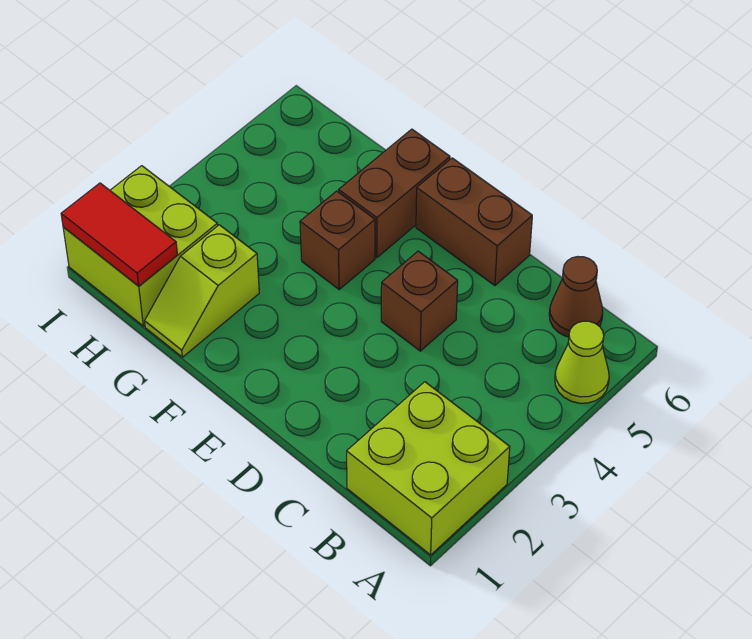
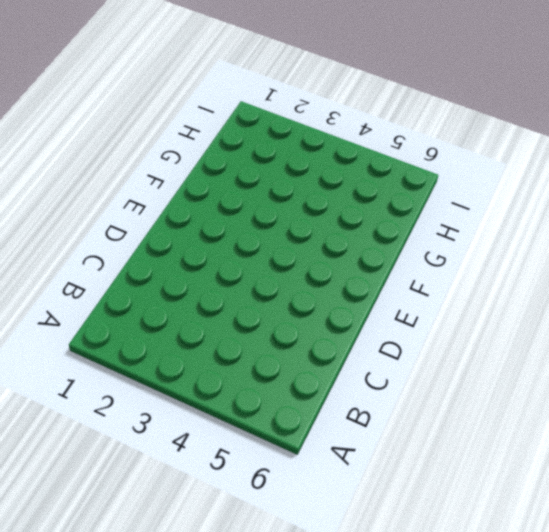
none -> lime 2x2 brick [347,382,510,555]
none -> lime 1x1 cone [555,321,609,403]

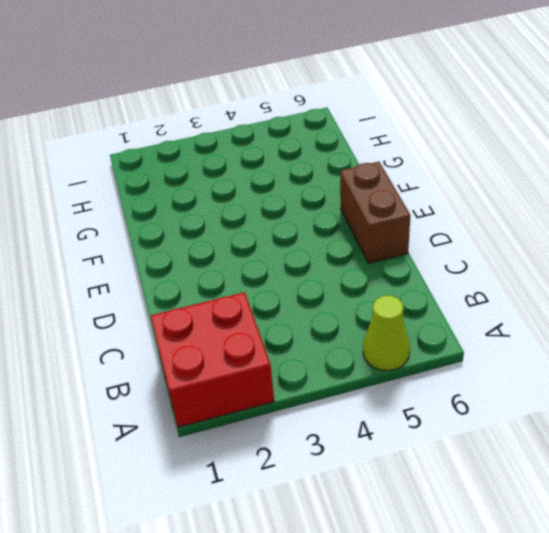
red 2x2 brick [151,292,274,427] -> lime 2x2 brick [347,382,510,555]
none -> brown 1x1 cone [549,257,603,337]
none -> brown 1x1 brick [381,251,458,351]

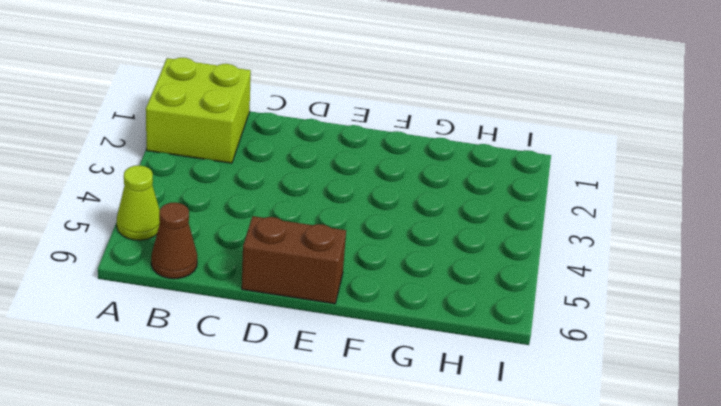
none -> brown 1x1 brick [381,251,458,351]
none -> brown 1x1 brick [300,191,375,289]

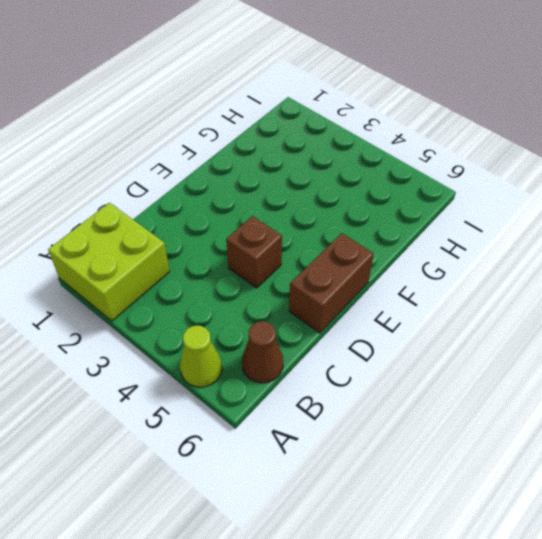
none -> brown 1x1 brick [300,191,375,289]
none -> brown 1x2 brick [339,129,450,258]

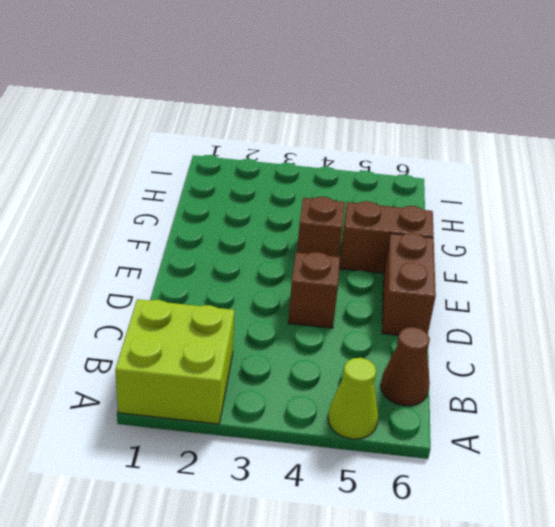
none -> lime 1x2 slope [145,225,259,357]
none -> lime 2x2 brick [63,166,218,326]

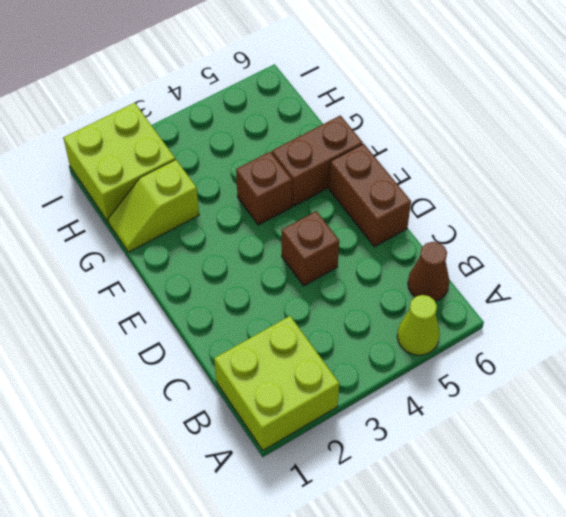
none -> red 1x2 tile [61,183,177,286]

